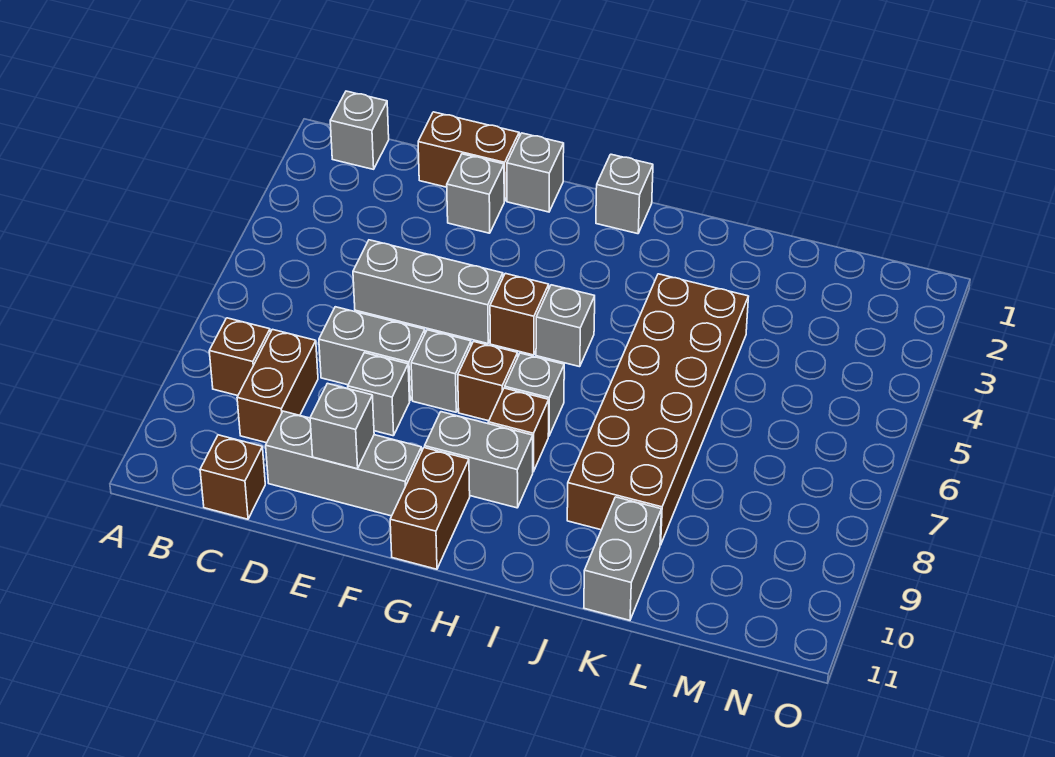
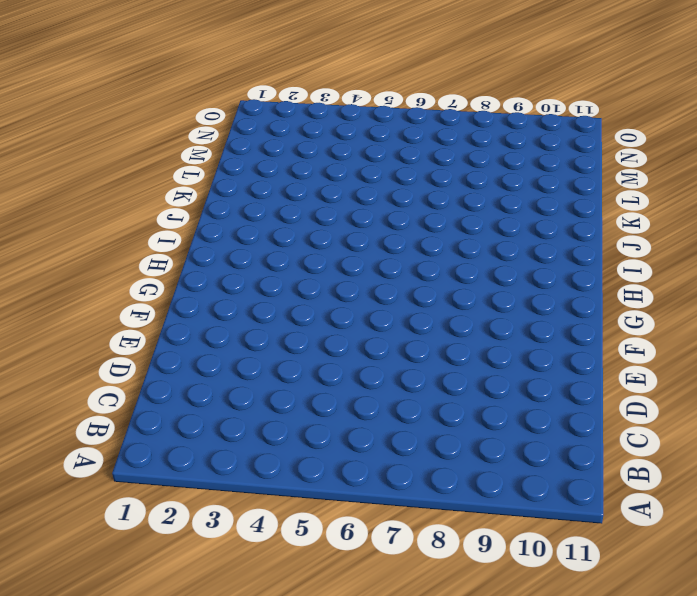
none -> grey 1x1 brick [330,91,389,169]
none -> brown 1x1 brick [209,318,270,396]
none -> brown 1x2 brick [237,329,318,443]

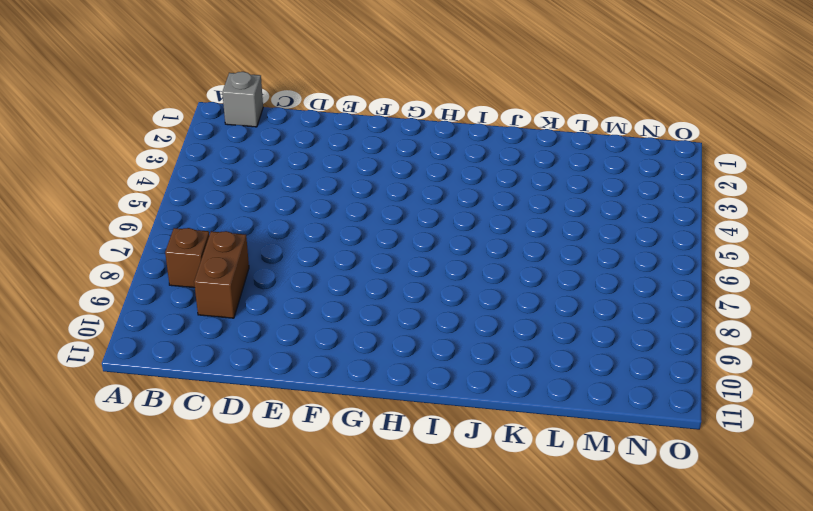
none -> brown 1x1 brick [200,435,265,519]
none -> brown 1x2 brick [418,112,519,201]
none -> grey 1x3 brick [353,240,503,344]

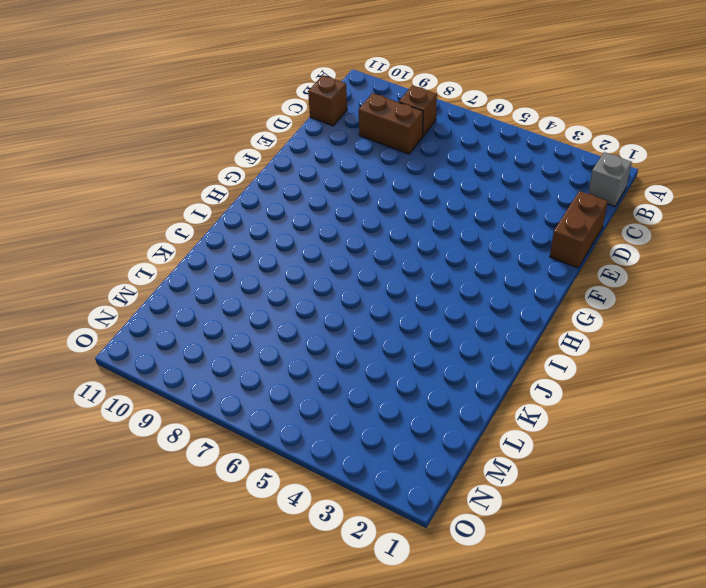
none -> grey 1x3 brick [353,240,503,344]
none -> grey 1x2 brick [319,307,425,401]
none -> grey 1x3 brick [266,411,422,516]

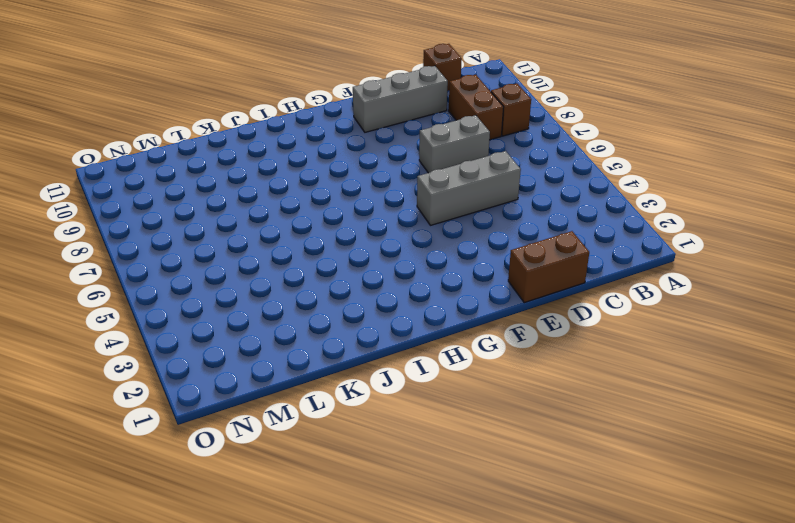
none -> grey 1x1 brick [330,91,389,169]
none -> grey 1x1 brick [447,154,504,233]
none -> grey 1x1 brick [348,353,410,436]

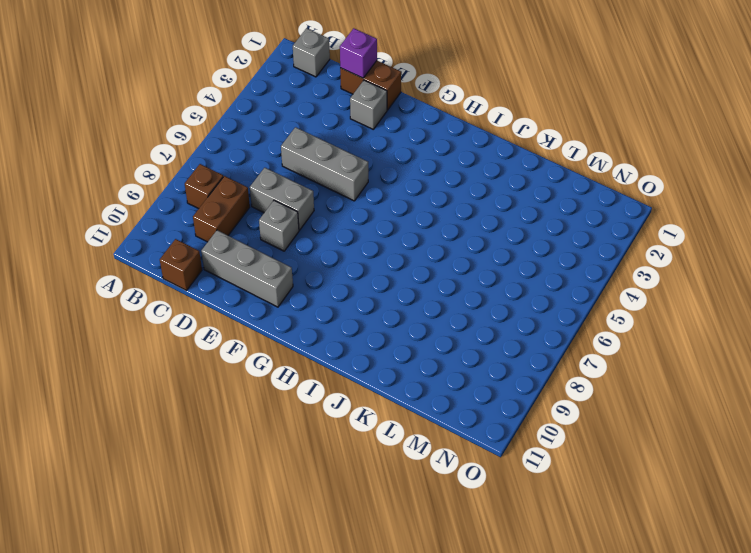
purple 1x1 brick [340,28,377,78] -> none
none -> grey 1x1 brick [507,133,564,212]
none -> grey 1x1 brick [411,330,471,412]
none -> brown 1x1 brick [490,273,549,355]

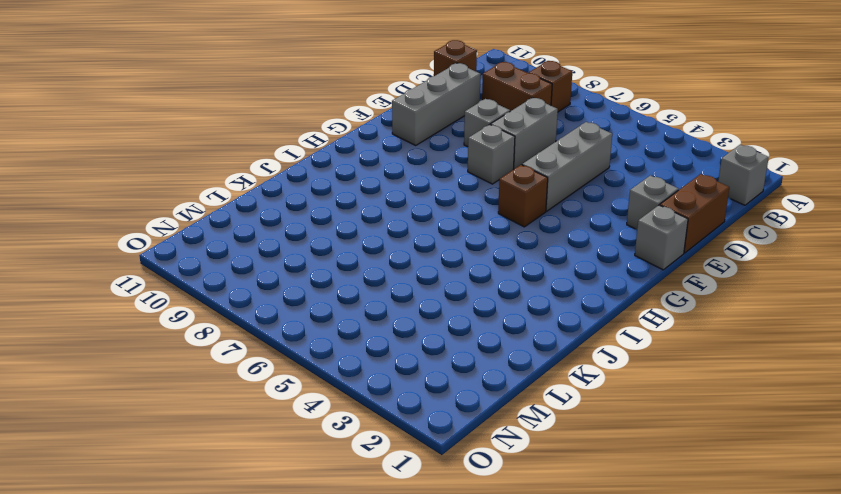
none -> brown 1x1 brick [458,342,518,421]
none -> grey 1x2 brick [425,412,533,508]
none -> brown 1x2 brick [390,448,470,569]

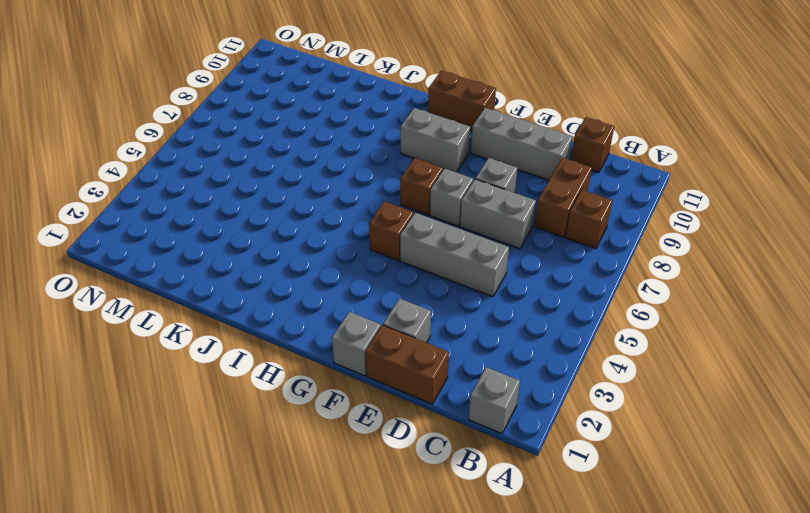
brown 1x2 brick [428,71,496,130] -> brown 1x2 brick turned to [390,448,470,569]
none -> grey 1x1 brick [596,154,653,234]
none -> grey 1x1 brick [536,285,595,367]
none -> grey 1x1 brick [505,353,564,436]

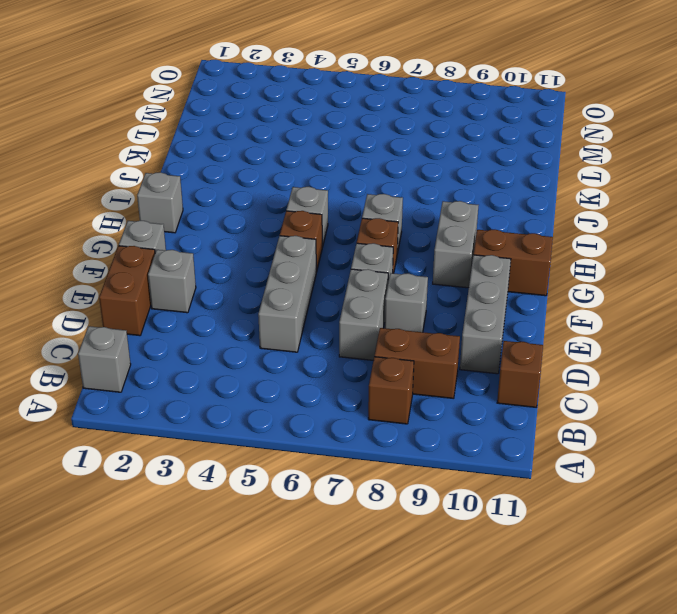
none -> brown 1x1 brick [488,388,549,472]
none -> brown 2x6 brick [567,274,749,545]
none -> grey 1x2 brick [584,497,661,620]

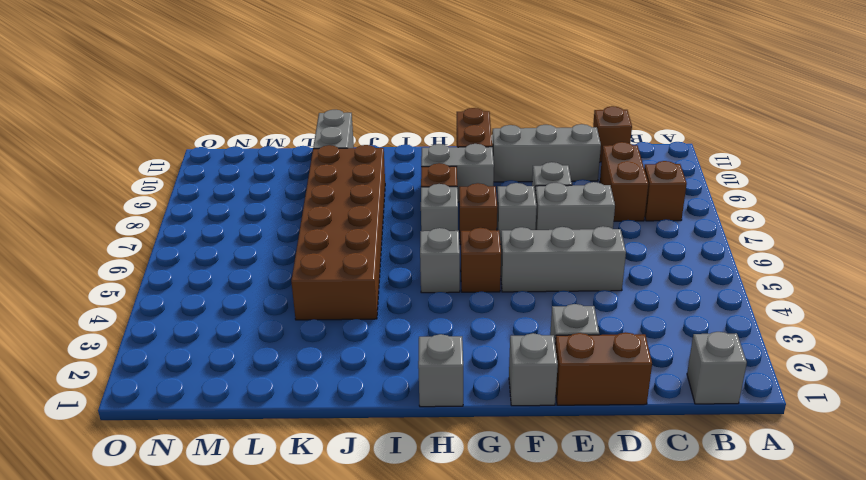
none -> grey 1x1 brick [310,383,374,469]

